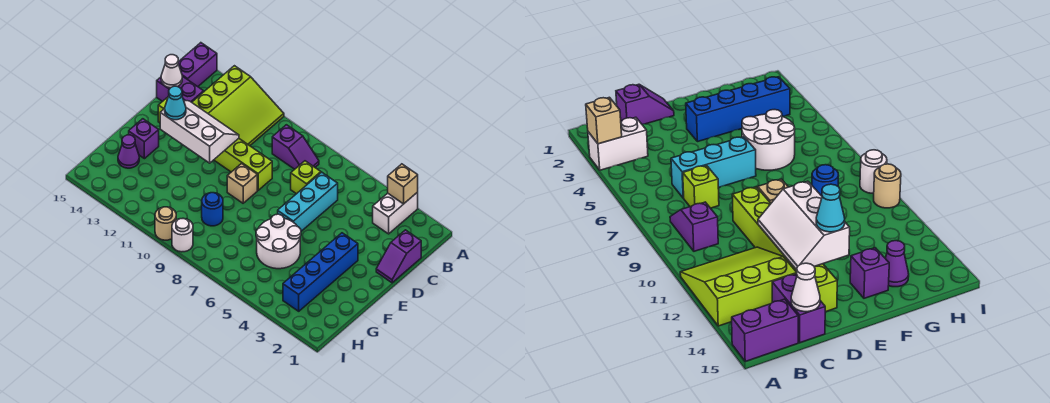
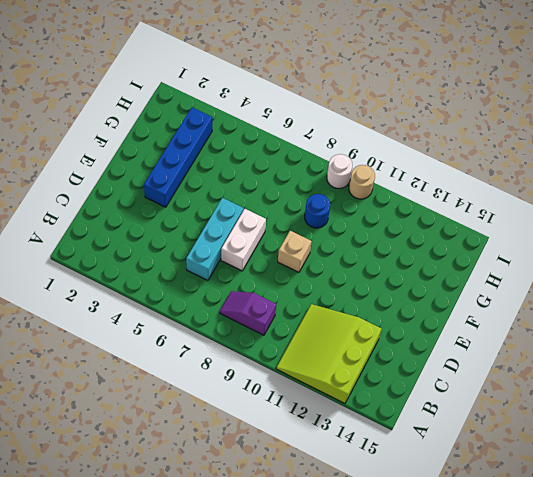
white 1x2 brick [221,209,266,271] -> white 1x2 brick moved to [373,192,418,234]
none -> purple 1x2 brick [178,43,217,87]
none -> purple 1x2 slope [376,230,421,283]
none -> lime 1x1 brick [291,161,321,194]

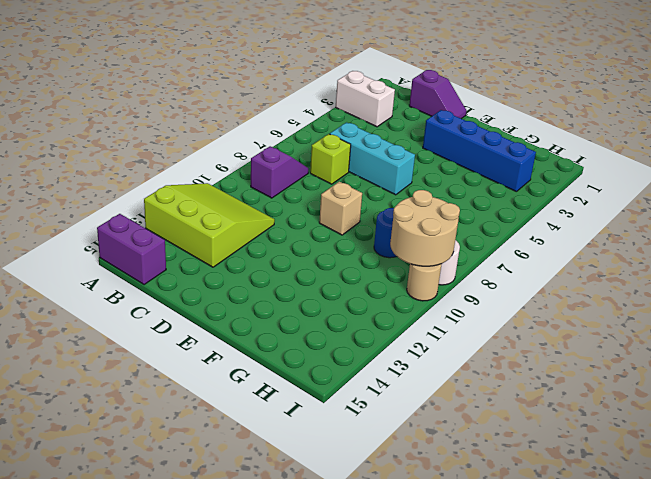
tan 2x2 round brick [390,190,460,266] -> none
none -> purple 1x2 brick [157,76,204,102]
none -> lime 1x6 brick [158,97,272,190]
none -> white 2x2 round brick [256,214,301,269]

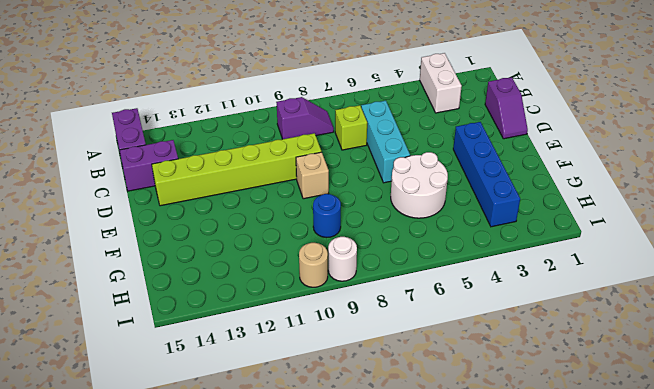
none -> lime 3x3 slope [192,66,284,146]
none -> purple 1x1 brick [129,119,159,159]
none -> purple 1x1 cone [118,135,139,168]

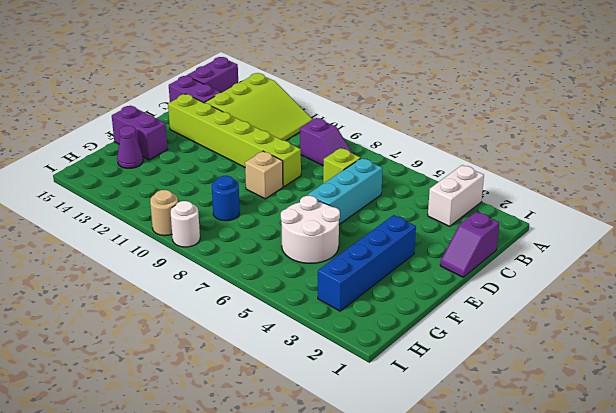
purple 1x2 brick [112,106,168,160] -> purple 1x1 brick [129,119,159,159]
none -> tan 1x1 brick [388,164,418,204]
none -> white 1x1 cone [161,55,182,88]
none -> white 2x3 slope [160,101,239,163]

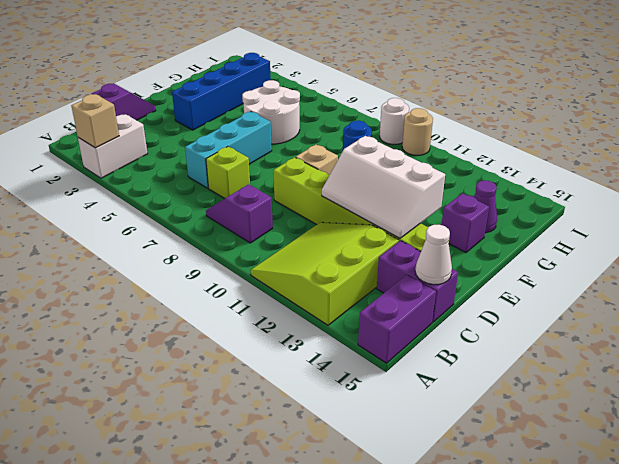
none -> cyan 1x1 cone [165,86,186,120]

